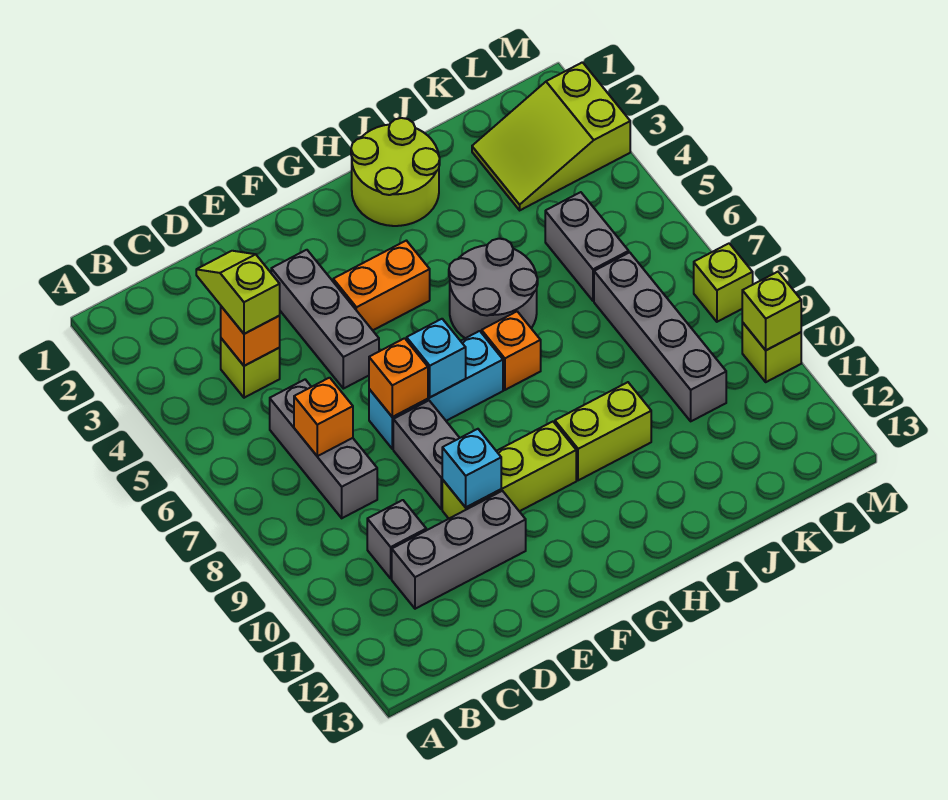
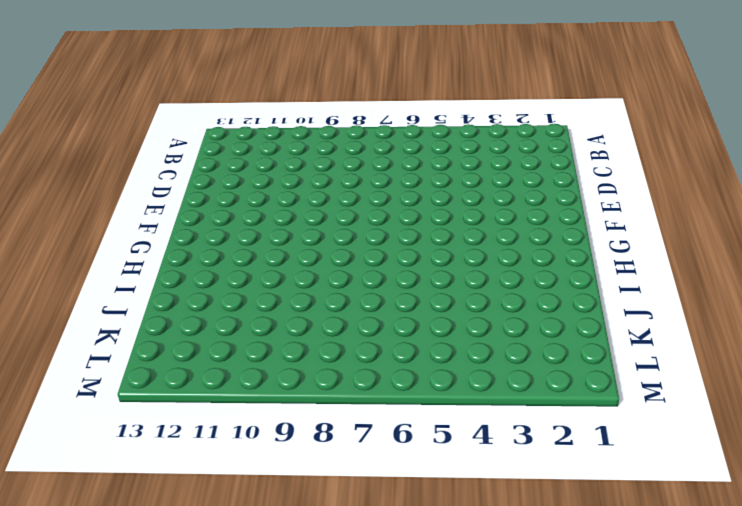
none -> lime 1x1 brick [221,338,280,398]
none -> grey 1x3 brick [270,380,377,518]
none -> grey 1x1 brick [367,500,426,578]

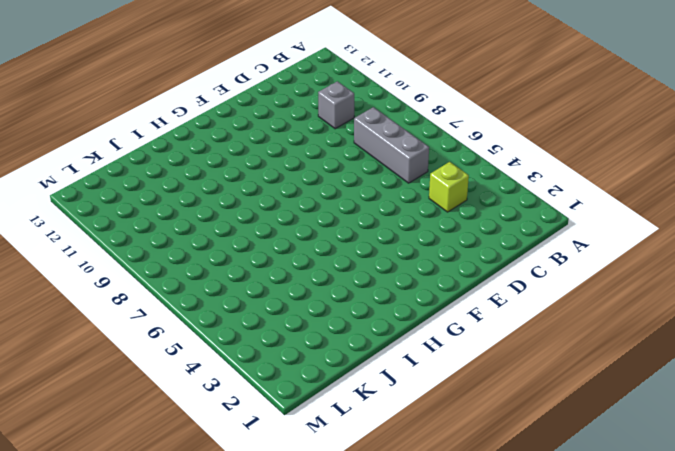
none -> grey 1x3 brick [392,491,526,609]
none -> grey 1x3 brick [271,250,379,389]
none -> cyan 1x3 brick [369,331,503,449]

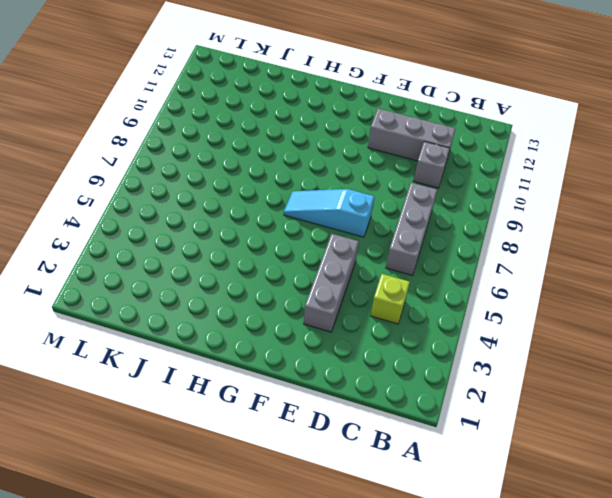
cyan 1x3 slope [284,189,374,237] -> cyan 1x3 brick [369,331,503,449]
none -> grey 1x2 brick [393,401,459,509]
none -> lime 1x3 brick [442,422,576,518]
none -> orange 1x2 brick [333,241,430,330]

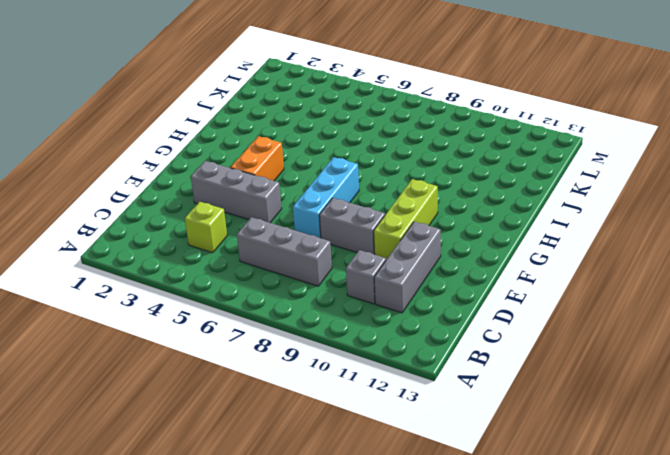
none -> lime 2x2 round brick [351,118,440,226]
none -> grey 2x2 round brick [449,239,538,338]
none -> orange 1x1 brick [482,312,541,390]

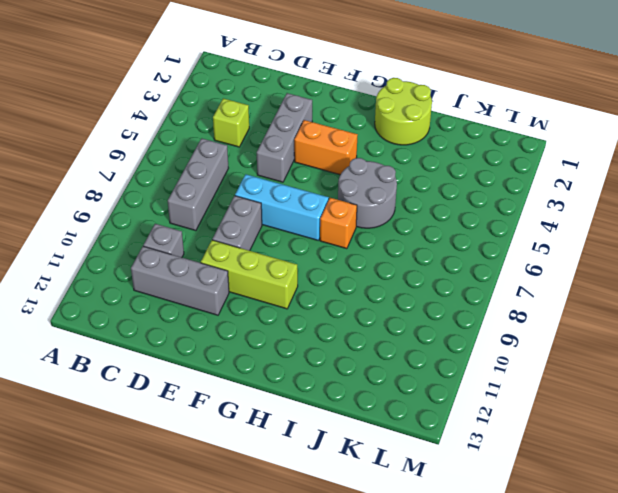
none -> lime 1x2 brick [555,382,651,480]
none -> lime 2x3 slope [472,62,630,210]
none -> grey 1x2 brick [545,192,629,301]

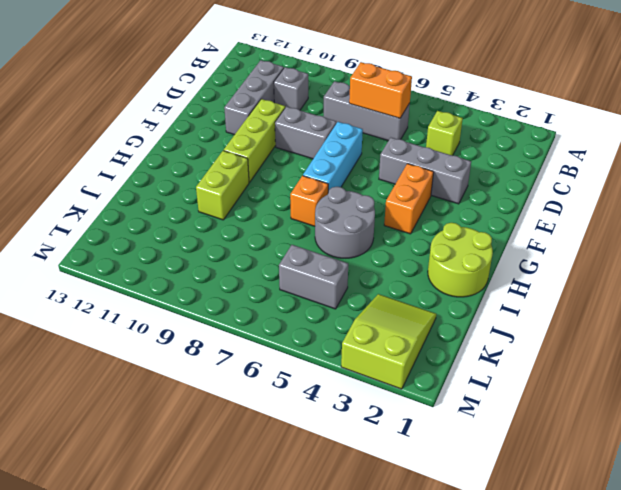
orange 1x2 brick [349,62,412,118] -> orange 1x1 brick [294,378,353,456]
none -> grey 1x4 brick [594,252,726,421]
none -> lime 1x1 brick [694,243,753,322]
none -> lime 1x1 brick [742,322,801,382]

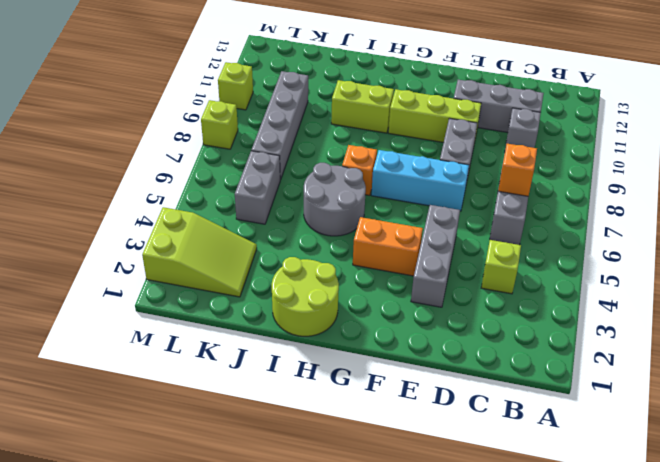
none -> orange 1x1 brick [221,306,280,366]
none -> orange 1x1 brick [369,338,428,417]
none -> cyan 1x1 brick [442,429,501,507]

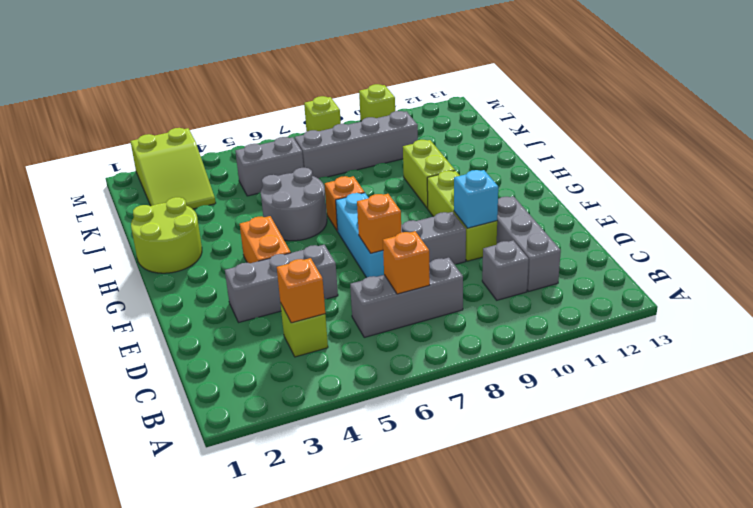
none -> cyan 1x1 brick [407,319,466,397]
none -> lime 1x1 brick [742,272,801,350]
none -> lime 1x2 slope [196,251,280,334]

